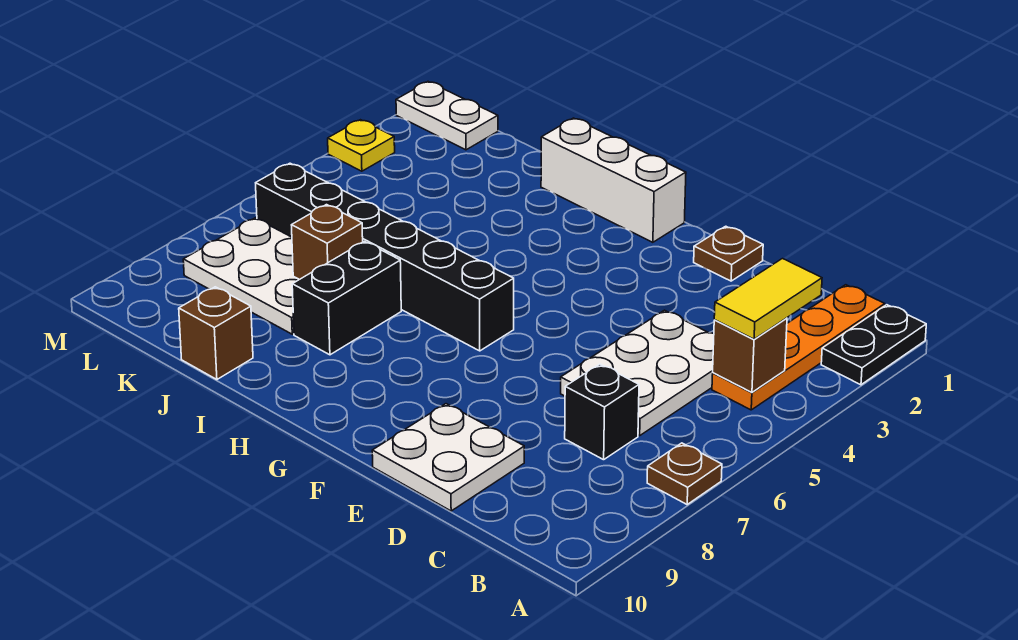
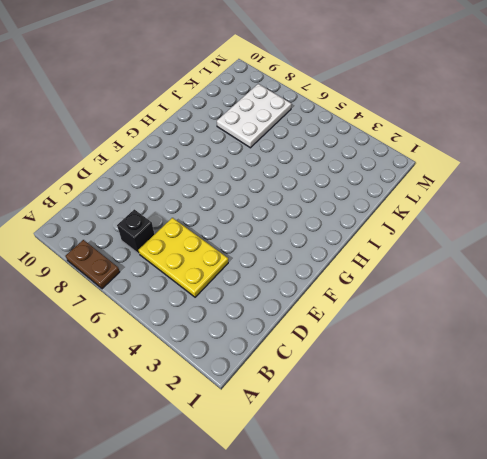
brown 1x2 plate [66,240,120,289] -> brown 1x1 plate [647,443,722,504]
yellow 2x3 plate [139,218,228,297] -> white 2x3 plate [561,310,714,436]
none -> black 1x2 plate [821,305,926,385]
none -> orange 1x4 plate [712,285,885,410]
none -> white 2x2 plate [372,404,524,511]

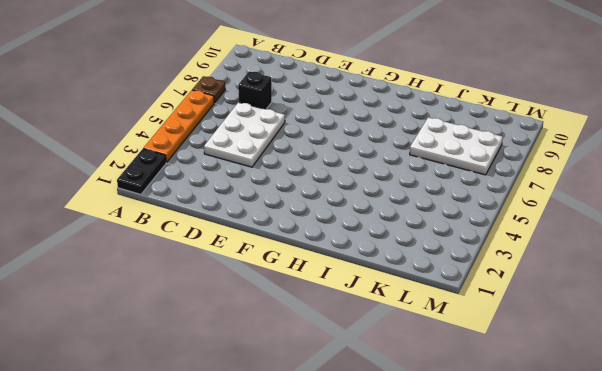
orange 1x4 plate [143,90,214,162] -> orange 1x4 plate moved to [712,285,885,410]
none -> white 2x2 plate [372,404,524,511]
none -> brown 1x1 plate [694,226,763,281]
none -> white 1x3 brick [541,118,686,242]

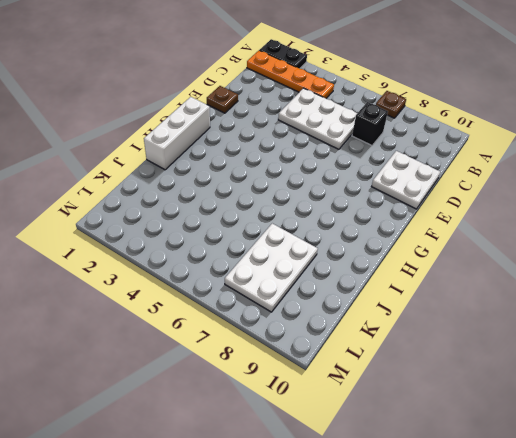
none -> black 1x6 brick [256,163,514,351]
none -> black 1x2 brick [292,241,401,355]
none -> brown 1x1 brick [179,287,253,380]

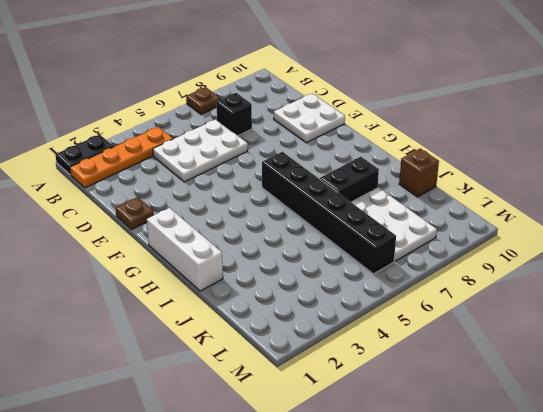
none -> white 1x2 plate [396,82,498,150]
none -> yellow 1x1 plate [328,120,395,171]
none -> brown 1x1 brick [713,318,787,392]

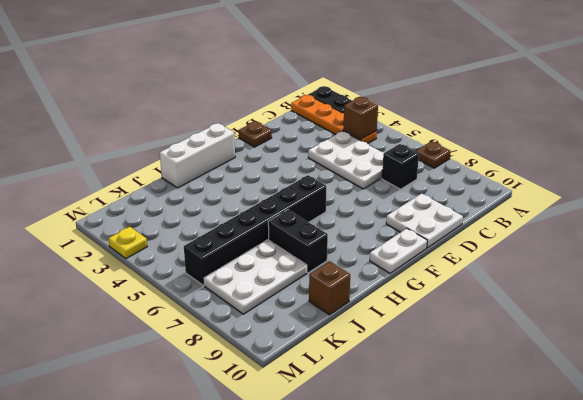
white 1x2 plate [370,228,427,273] -> white 1x2 plate moved to [396,82,498,150]
none -> brown 1x1 brick [292,205,363,280]
none -> yellow 1x2 tile [714,259,822,339]

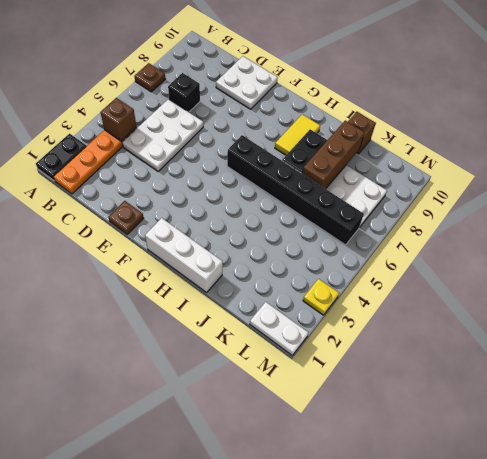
yellow 1x2 tile [275,114,320,155] -> yellow 1x2 tile moved to [714,259,822,339]
brown 1x3 brick [302,121,364,189] -> brown 1x1 brick [292,205,363,280]

